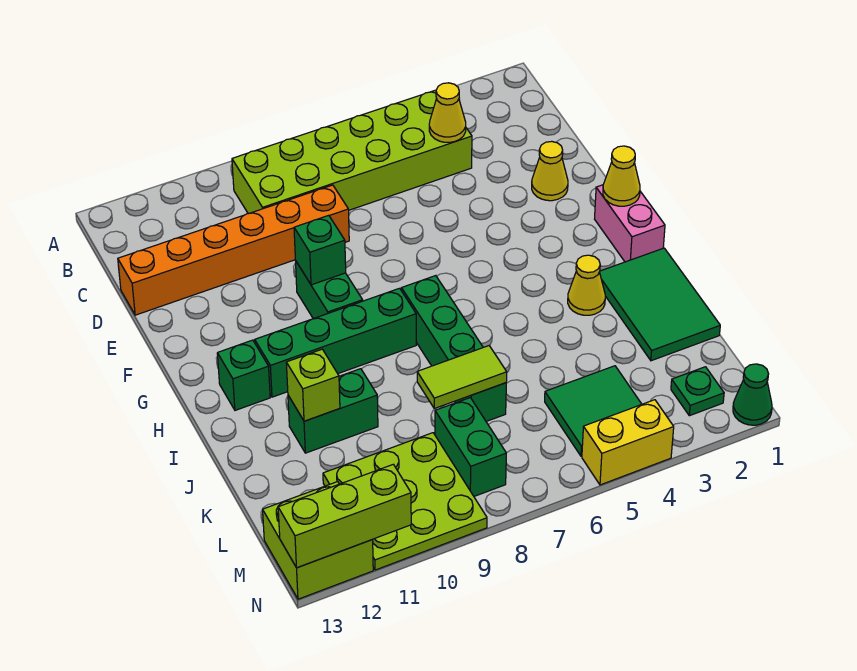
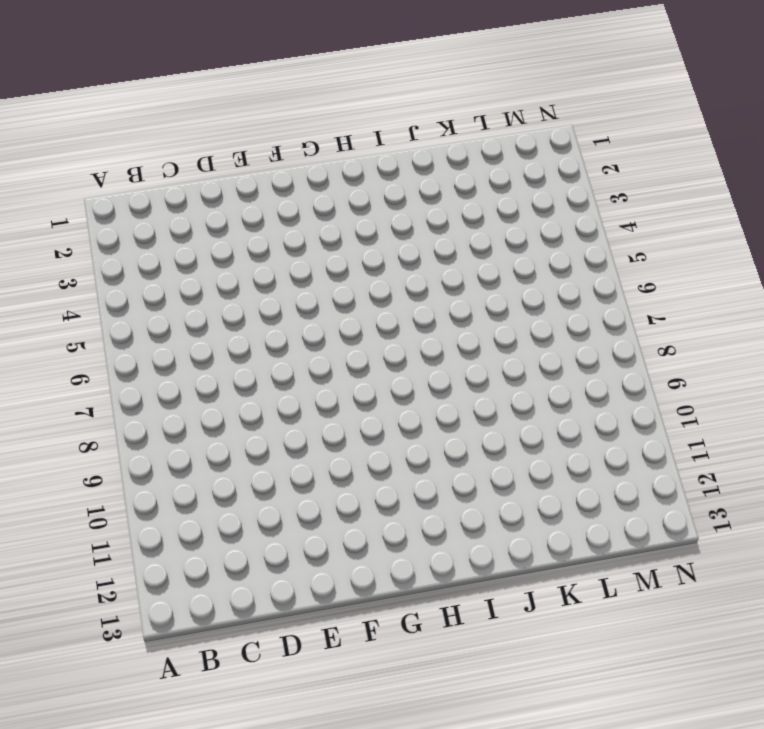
none -> lime 2x6 brick [232,90,472,214]
none -> orange 1x6 brick [118,185,349,315]
none -> yellow 1x1 cone [532,141,568,201]

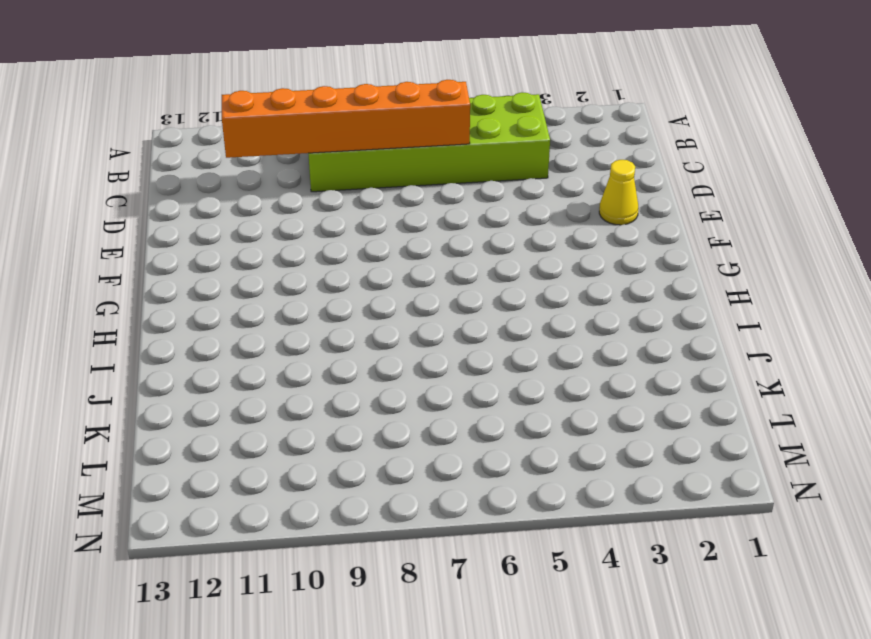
orange 1x6 brick [222,80,470,158] -> orange 1x6 brick moved to [118,185,349,315]
none -> green 1x2 brick [296,262,363,319]
none -> pink 1x2 brick [595,185,665,262]
none -> green 1x4 brick [401,276,506,421]

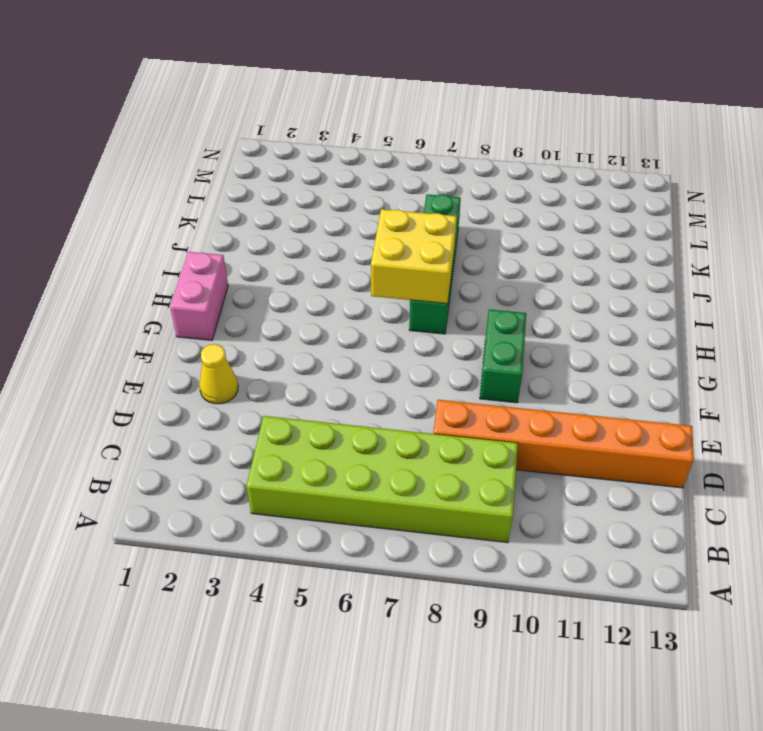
yellow 2x2 brick [371,209,457,304] -> none
none -> green 1x4 brick [255,288,416,397]
none -> green 1x1 brick [217,340,270,410]
none -> green 2x3 tile [600,248,720,361]

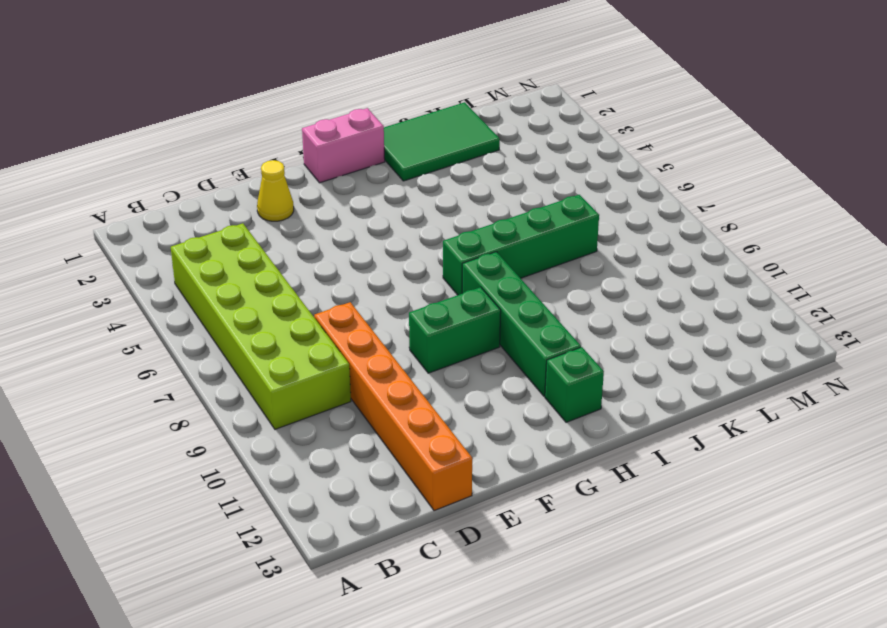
none -> yellow 1x1 cone [568,255,605,315]
none -> green 1x2 brick [288,369,378,453]
none -> green 2x2 tile [545,366,642,456]

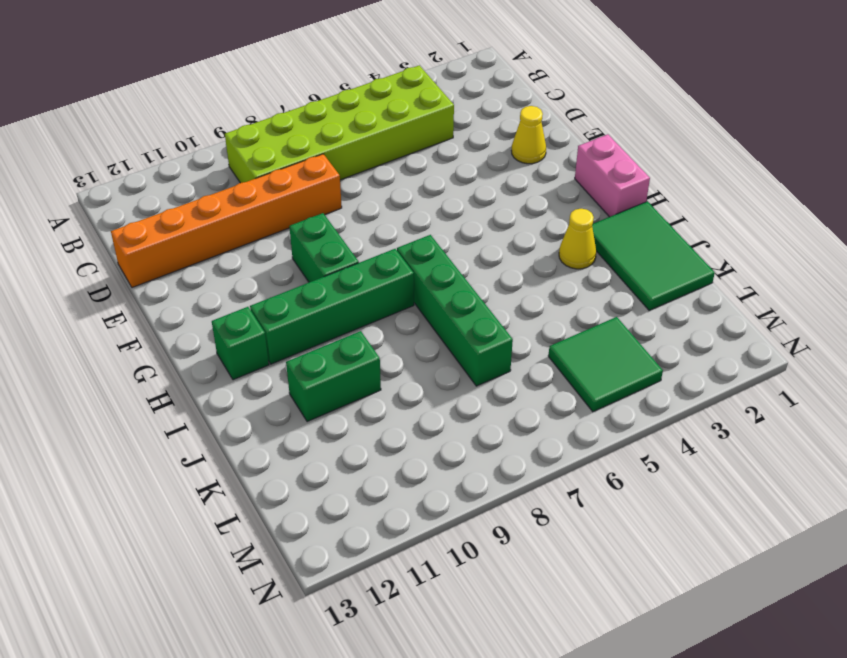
none -> green 1x2 brick [435,398,506,496]
none -> lime 3x3 plate [323,433,487,570]
none -> green 1x1 plate [671,367,724,416]

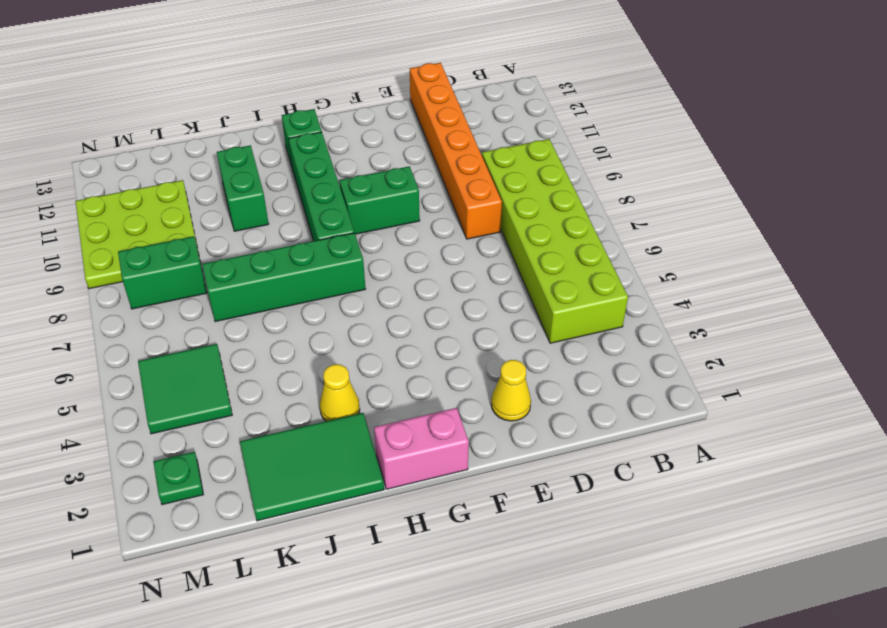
none -> lime 2x2 brick [263,482,373,599]
none -> green 1x1 cone [733,364,772,425]
none -> yellow 1x2 brick [582,400,674,485]

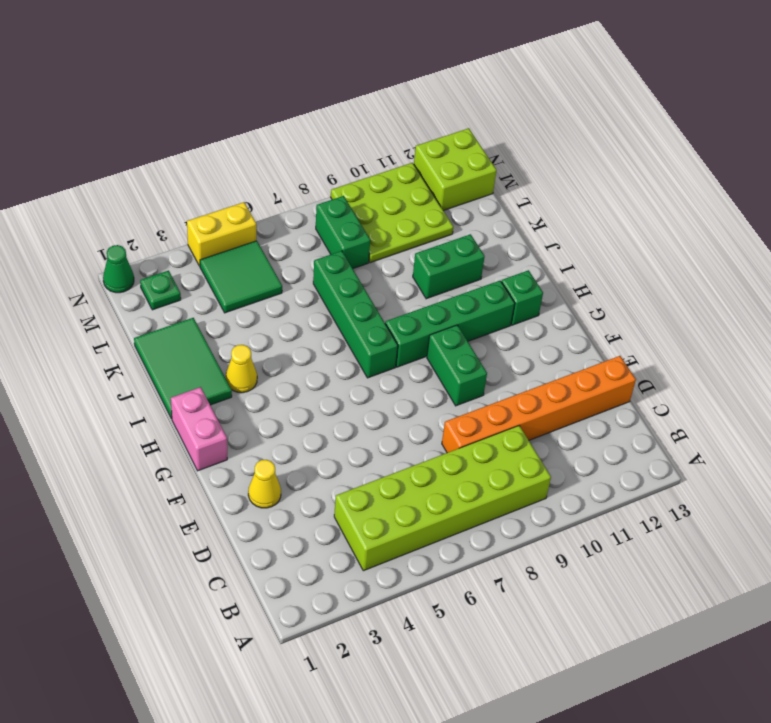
none -> yellow 1x1 cone [429,83,466,142]
none -> green 1x1 brick [294,215,346,285]
none -> yellow 1x1 cone [603,146,640,206]

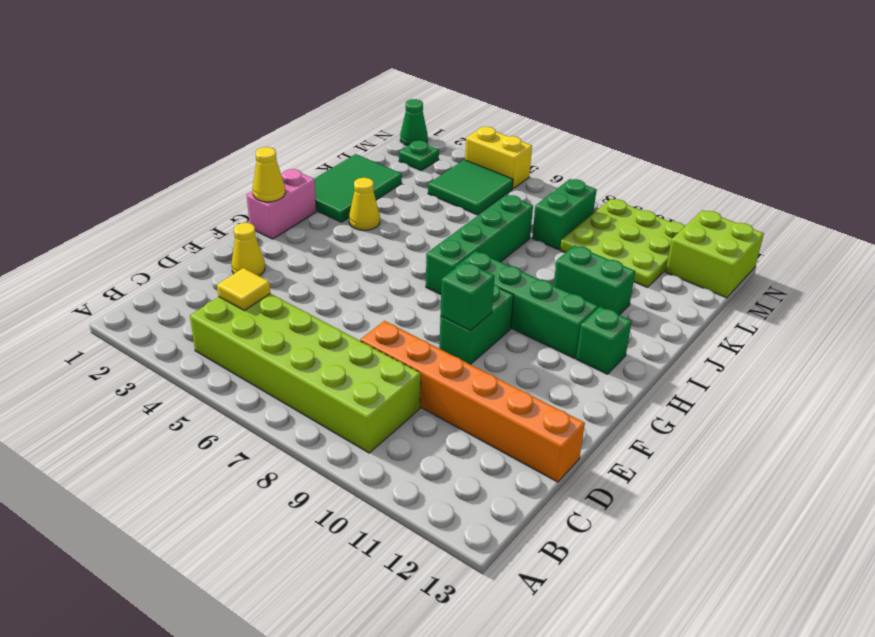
yellow 1x1 tile [217,268,270,310] -> yellow 1x1 cone [429,83,466,142]
none -> lime 1x1 brick [286,349,340,421]
none -> lime 1x2 tile [417,346,507,408]
none -> lime 1x3 brick [278,464,411,568]

